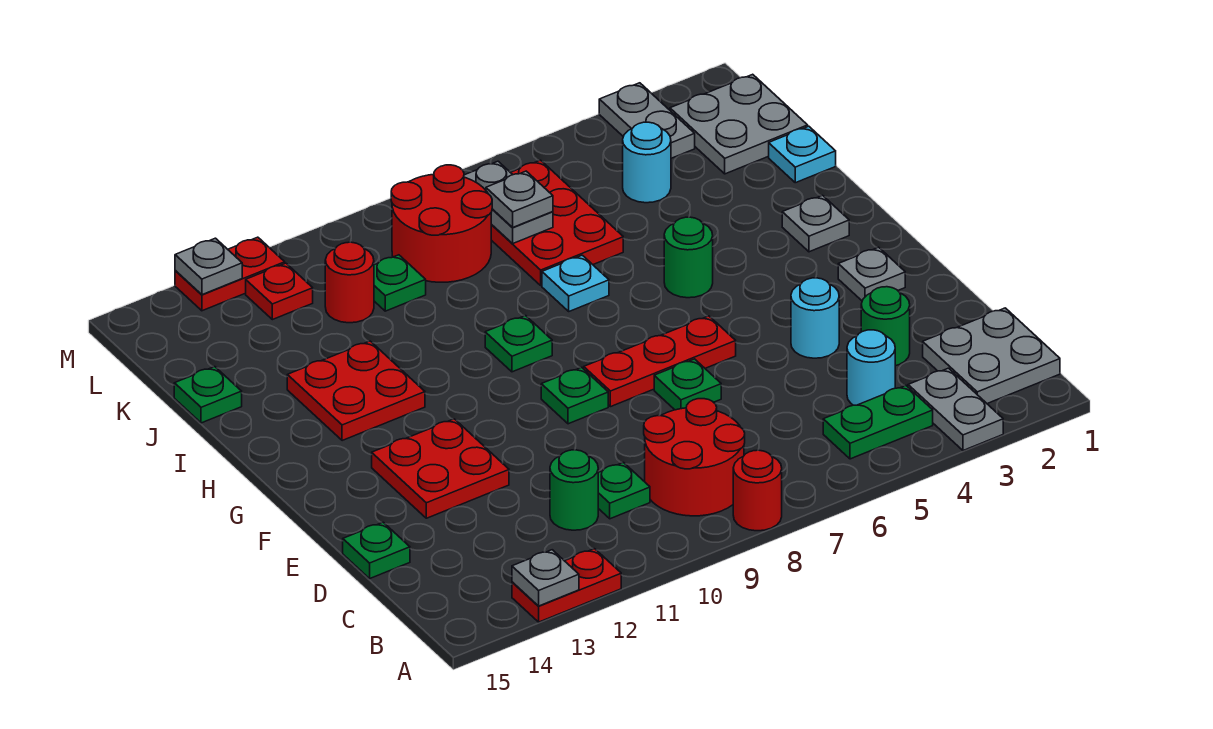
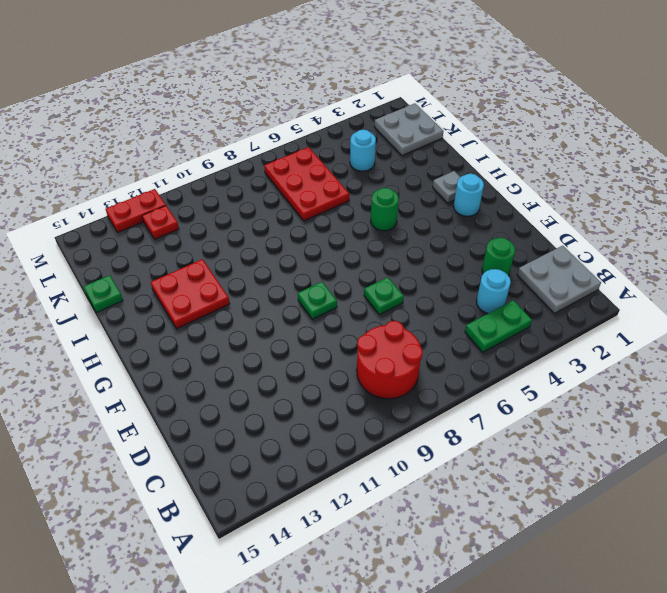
cyan 1x1 round brick [454,174,484,216] -> cyan 1x1 round brick moved to [791,278,839,358]
none -> grey 1x2 plate [908,368,1003,451]
none -> red 1x1 round brick [733,450,782,531]
none -> red 1x2 plate [512,549,621,622]
none -> green 1x1 plate [598,462,650,519]

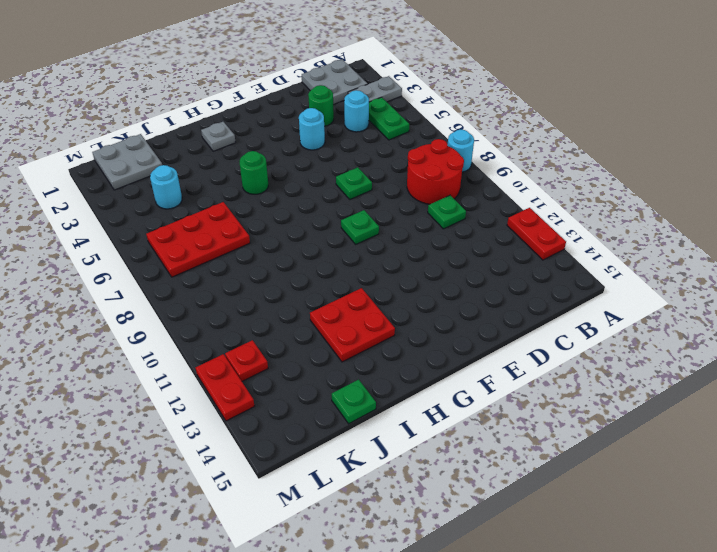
cyan 1x1 round brick [447,130,474,172] -> red 1x1 round brick [733,450,782,531]
none -> green 1x1 round brick [550,450,598,530]
none -> green 1x1 plate [343,522,410,578]
none -> red 2x2 plate [372,419,509,518]
none -> grey 1x1 plate [838,247,905,301]

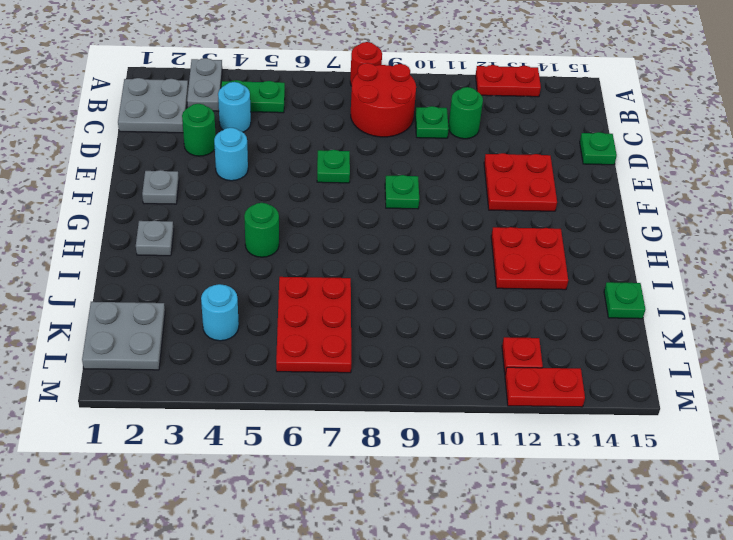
none -> red 1x3 plate [584,316,736,407]
none -> green 1x1 plate [485,316,552,372]
none -> cyan 1x1 plate [542,255,609,311]
none -> cyan 1x1 plate [769,126,836,183]

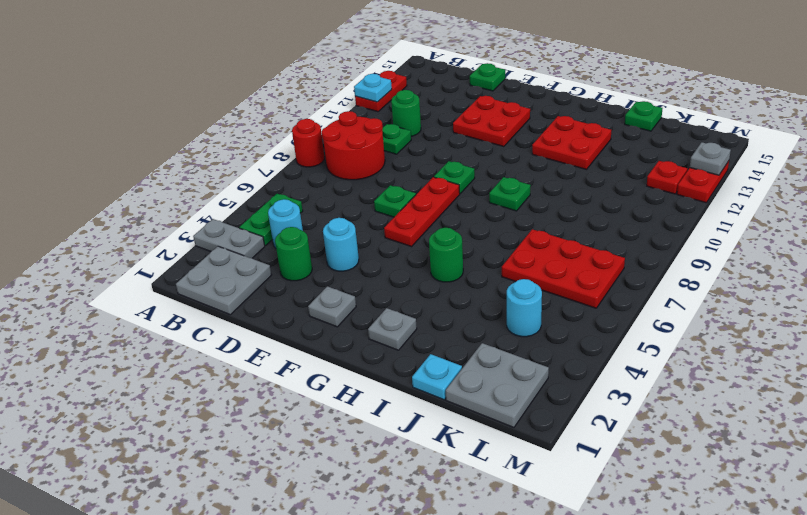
cyan 1x1 plate [354,74,392,102] -> cyan 1x1 plate moved to [542,255,609,311]
none -> red 2x2 round brick [391,165,492,282]
none -> green 1x1 plate [374,255,426,311]
none -> red 1x1 round brick [325,242,374,323]
none -> grey 1x2 plate [599,83,695,158]

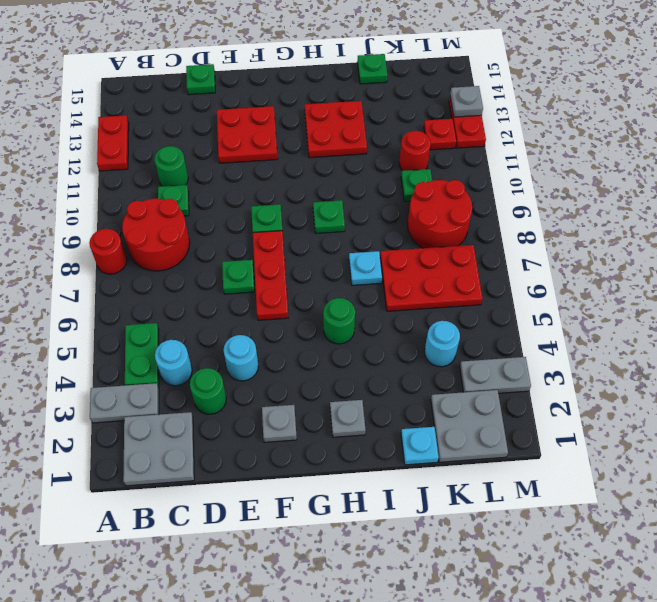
none -> grey 1x1 plate [512,550,579,606]
none -> grey 1x2 plate [464,161,553,243]
none -> grey 1x1 plate [486,171,553,228]

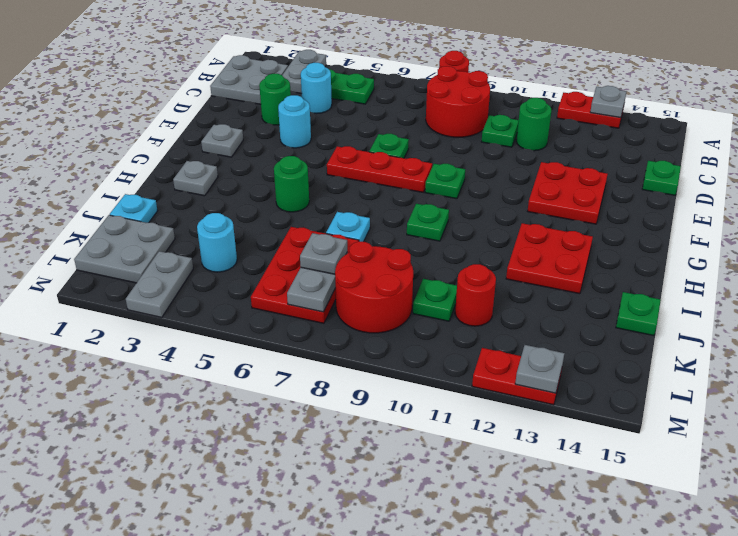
none -> red 1x1 plate [246,263,313,320]

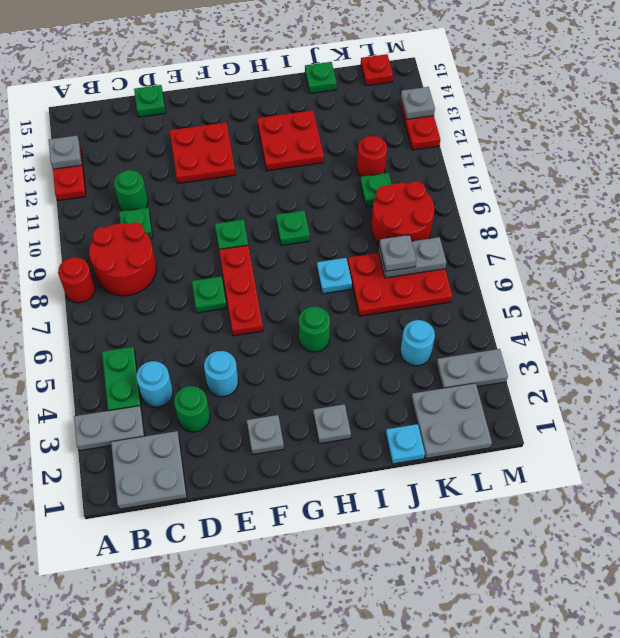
red 1x1 plate [361,54,393,86] -> red 1x1 plate moved to [246,263,313,320]

